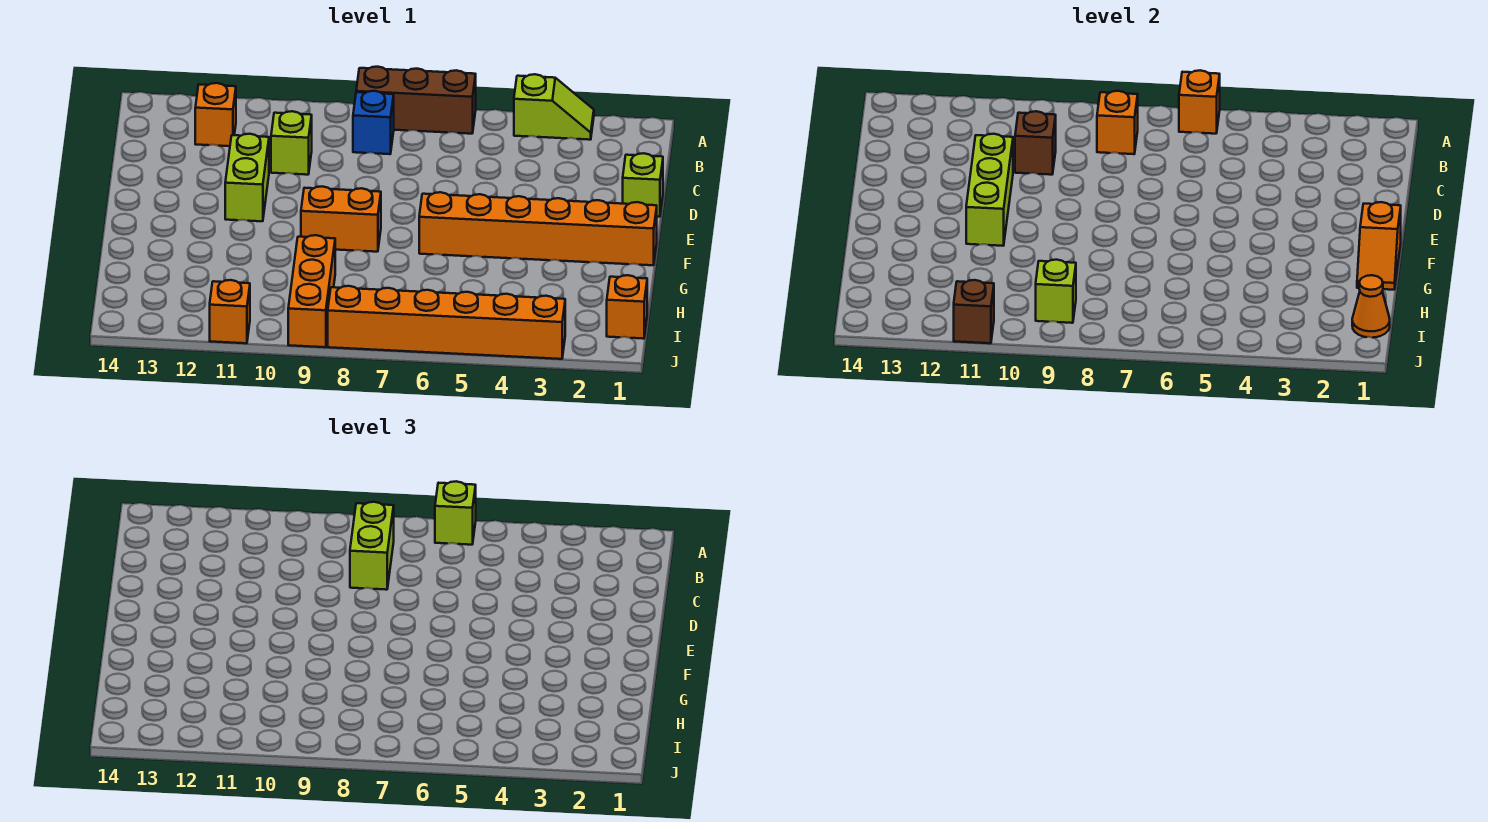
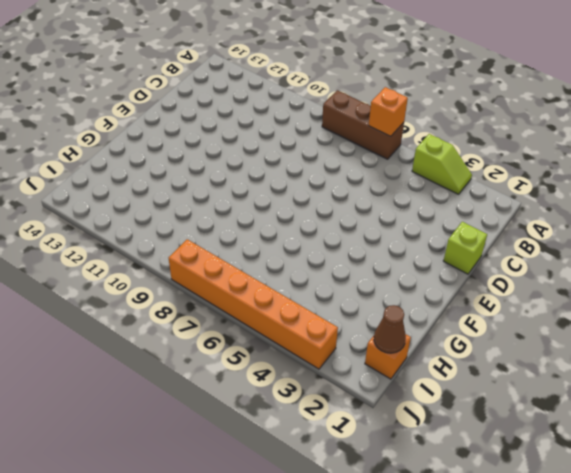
brown 1x1 cone [374,305,406,353] -> orange 1x1 cone [1352,275,1390,338]
none -> blue 1x1 brick [353,91,394,154]
none -> orange 1x1 brick [195,83,236,146]
none -> lime 1x1 brick [271,111,312,175]

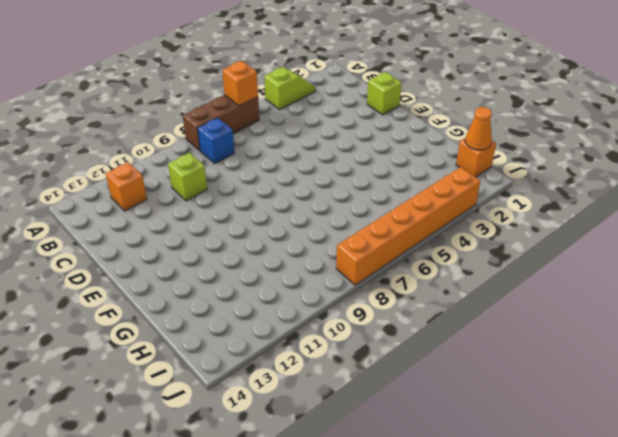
none -> lime 1x2 brick [225,134,269,221]
none -> orange 1x6 brick [419,192,657,265]
none -> orange 1x2 brick [301,187,381,252]

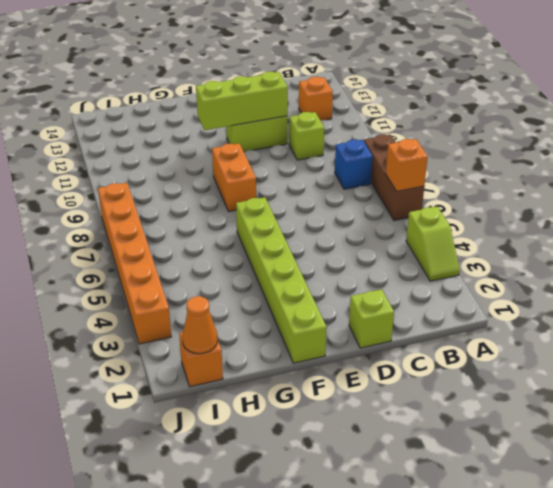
lime 1x6 brick [236,197,327,363] -> orange 1x6 brick [419,192,657,265]
none -> orange 1x3 brick [288,235,335,347]
none -> orange 1x1 brick [210,280,250,343]
none -> orange 1x1 brick [1097,91,1138,154]

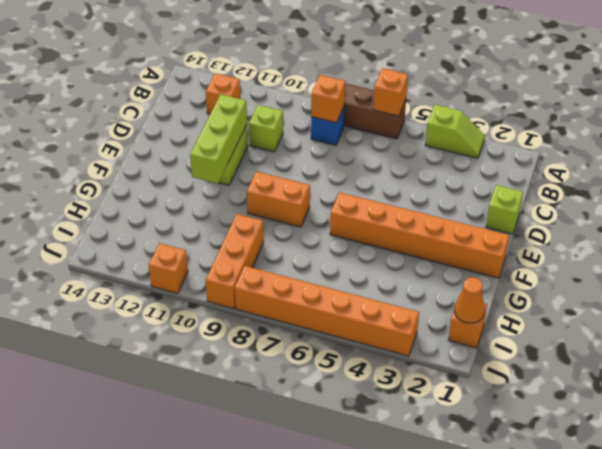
none -> brown 1x1 brick [1015,111,1056,175]
none -> orange 1x2 slope [1357,202,1401,290]
none -> lime 1x1 brick [1036,260,1076,323]

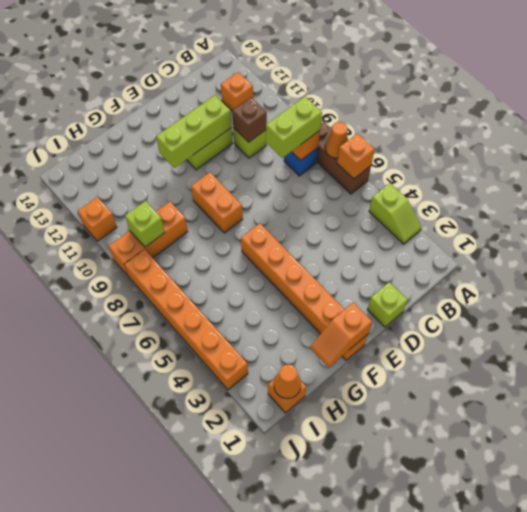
orange 1x1 cone [325,122,348,158] -> none
none -> brown 1x1 brick [954,280,994,343]
none -> lime 1x1 brick [435,481,476,545]

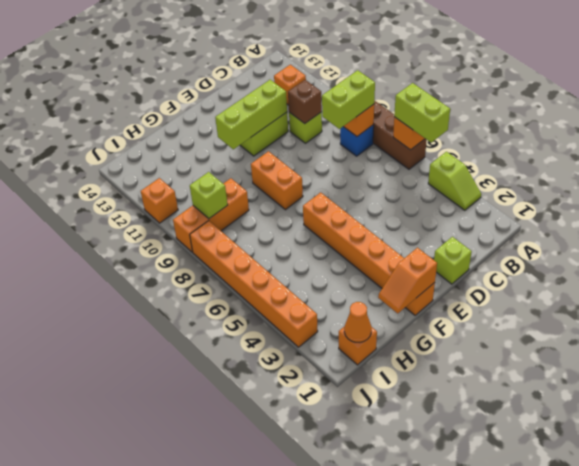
lime 1x2 brick [394,83,450,142] -> lime 1x1 brick [435,481,476,545]
none -> brown 1x1 brick [954,280,994,343]

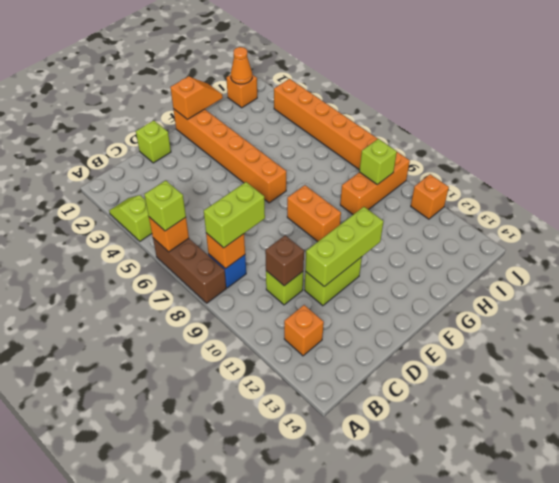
none -> brown 1x1 brick [954,280,994,343]

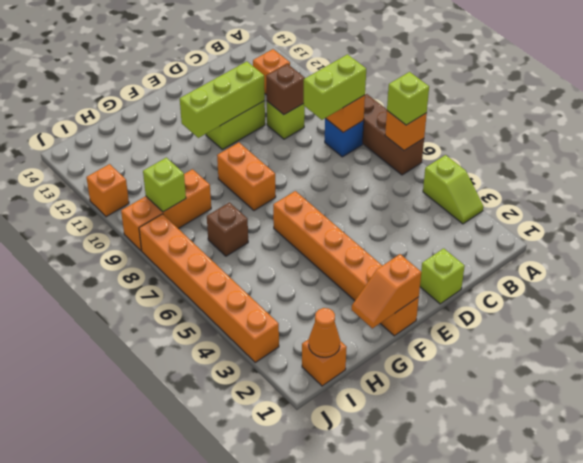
brown 1x1 brick [207,202,248,256] -> brown 1x1 brick moved to [954,280,994,343]

